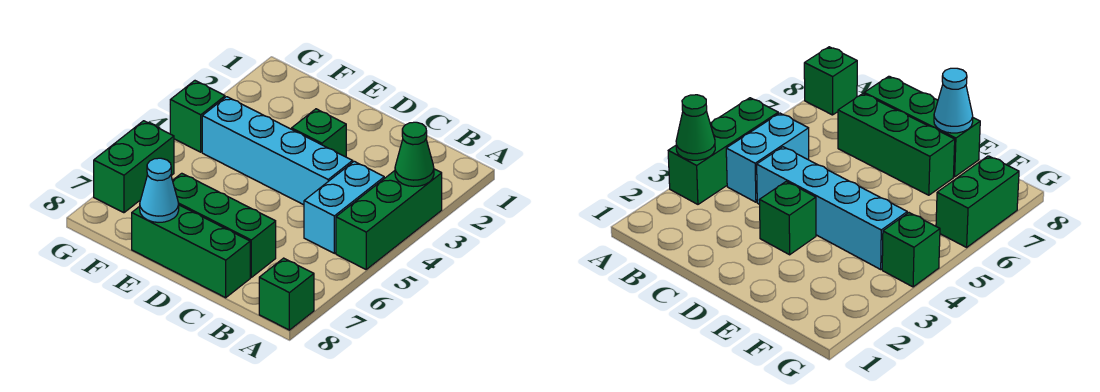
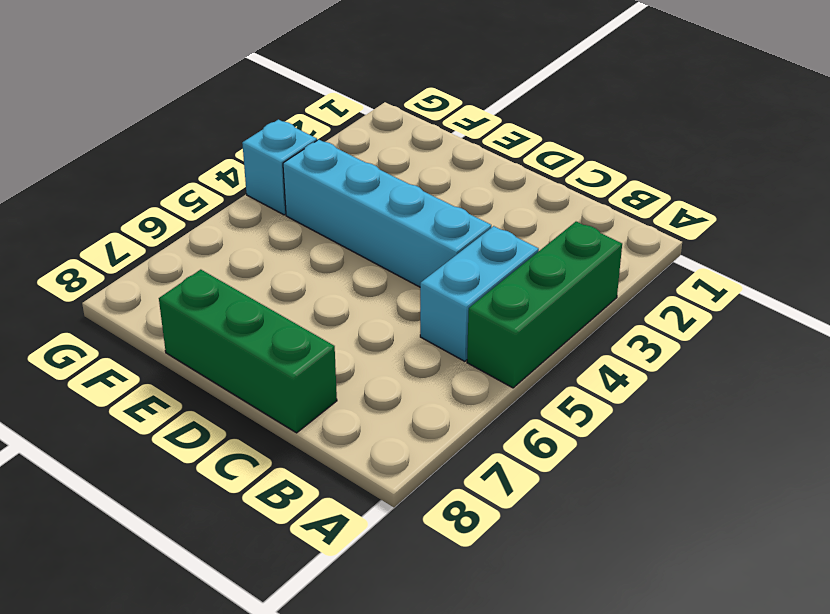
cyan 1x1 brick [242,120,317,215] -> green 1x1 brick [170,81,225,152]
none -> green 1x1 brick [259,258,314,330]
none -> green 1x3 brick [173,173,276,277]

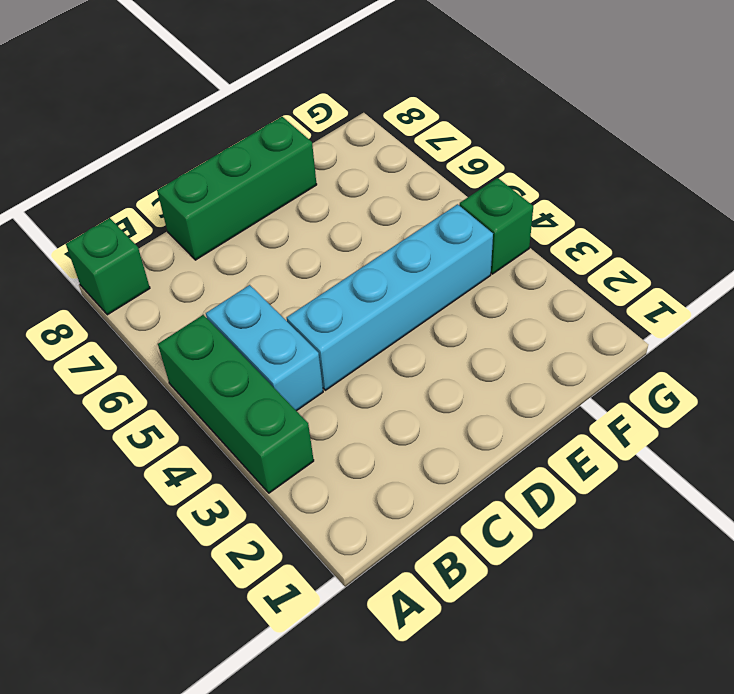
none -> green 1x3 brick [173,173,276,277]
none -> green 1x1 brick [292,109,346,157]

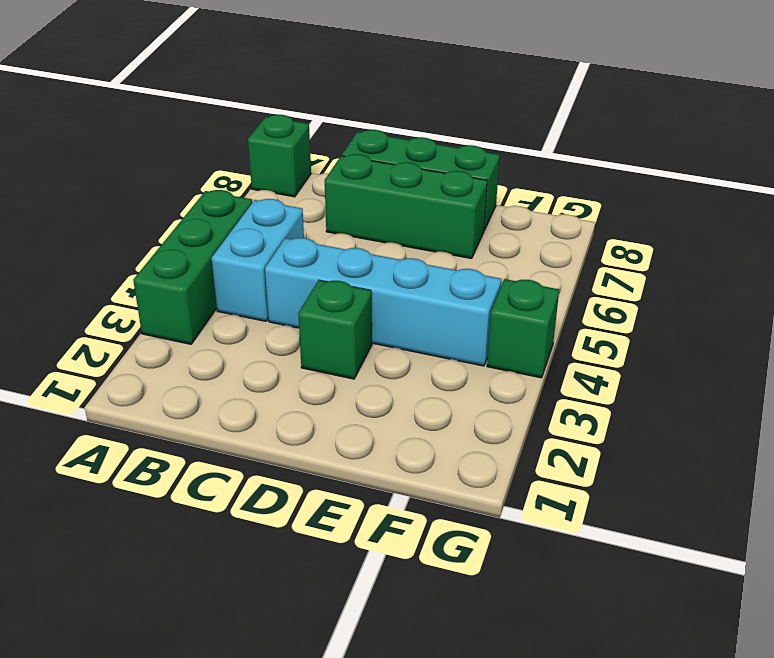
none -> green 1x2 brick [94,121,174,213]
none -> green 1x1 cone [395,122,434,186]

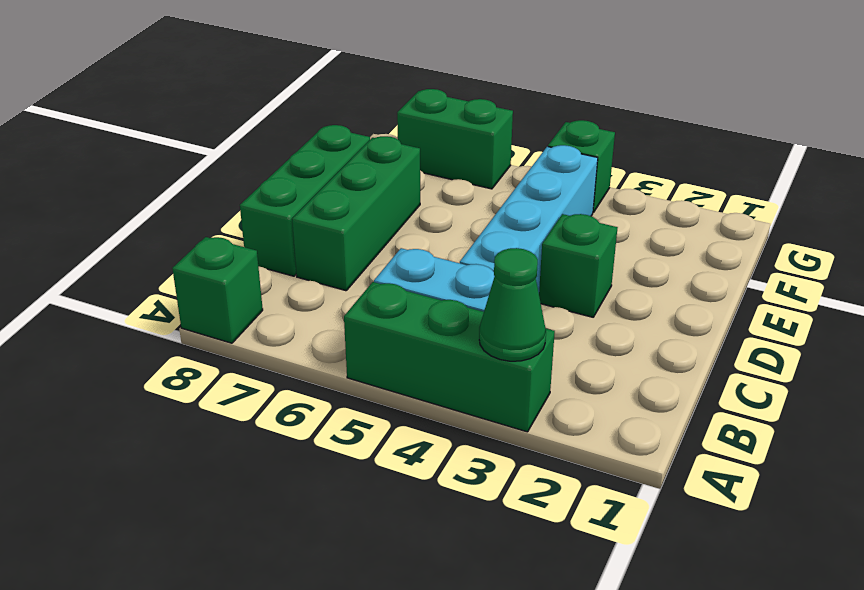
none -> cyan 1x1 cone [140,158,179,222]

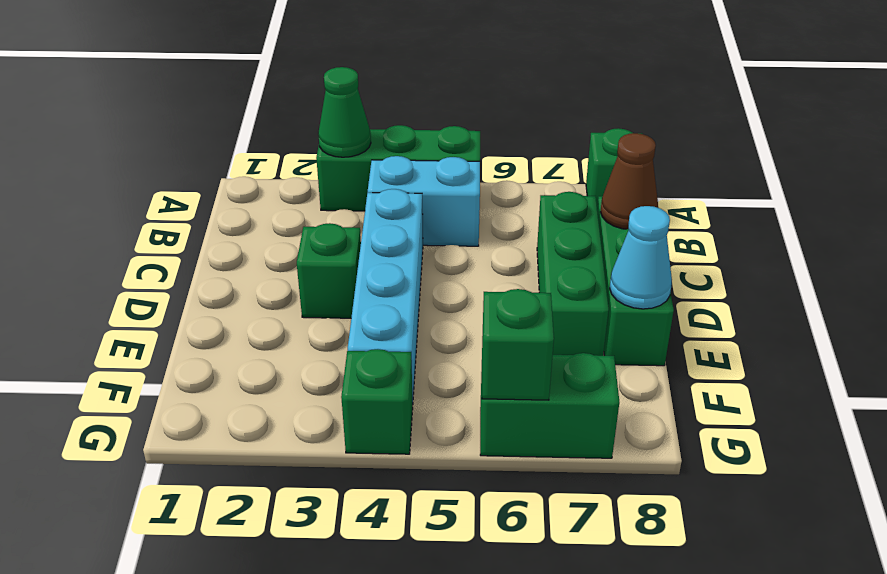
brown 1x1 cone [600,133,658,229] -> none
green 1x1 brick [482,289,554,400] -> none

